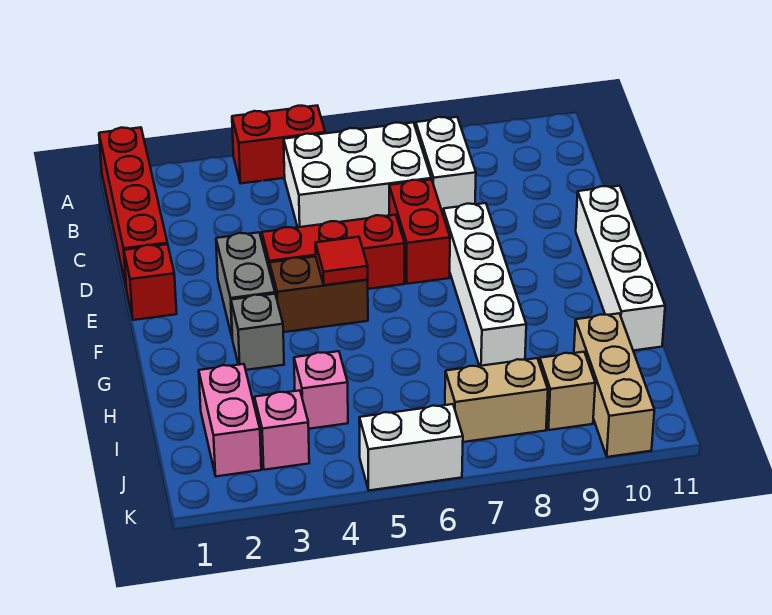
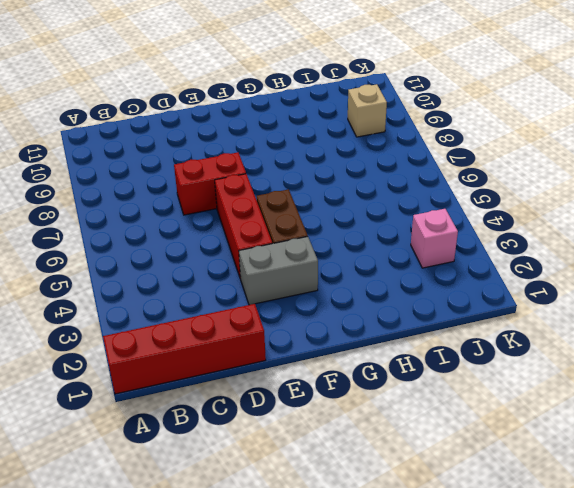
none -> red 1x2 brick [232,106,325,183]
none -> white 2x3 brick [284,122,431,227]
none -> white 1x2 brick [416,117,476,213]

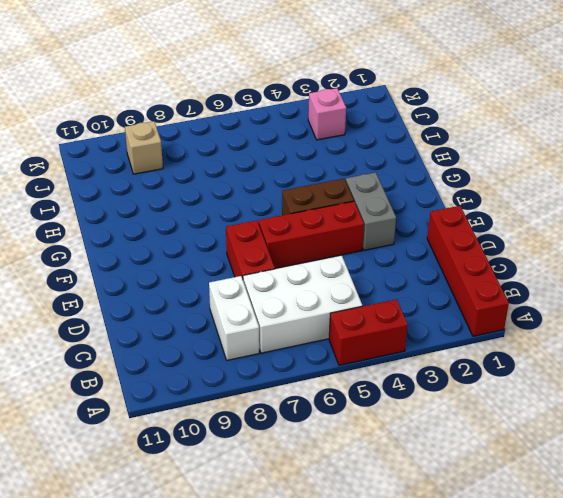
none -> red 1x1 brick [124,244,177,320]
none -> white 1x4 brick [443,203,526,366]
none -> white 1x4 brick [576,186,665,351]

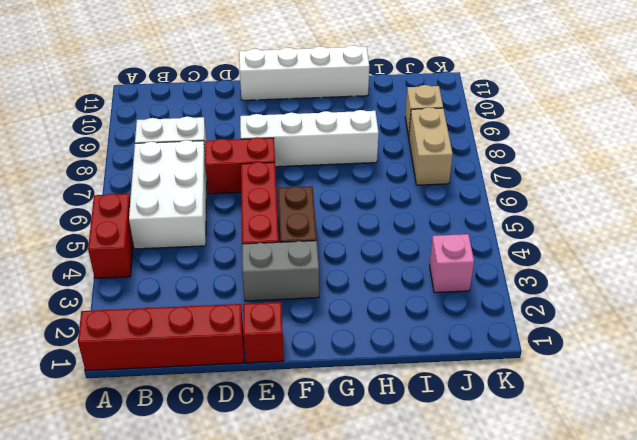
none -> grey 1x1 brick [231,294,284,370]
none -> pink 1x2 brick [199,364,261,476]
none -> pink 1x1 brick [294,351,348,429]

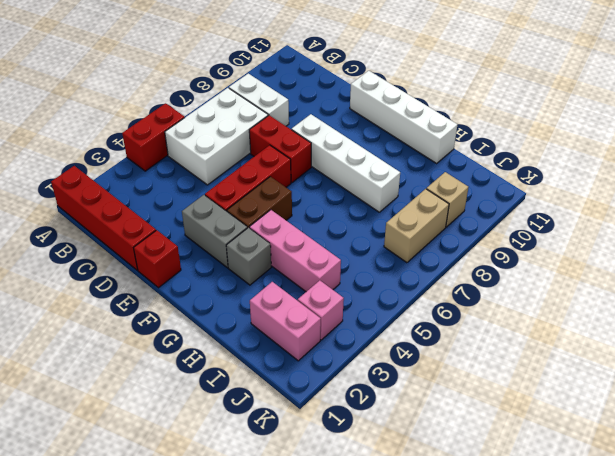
pink 1x3 brick [250,210,341,292] -> pink 1x1 brick [294,351,348,429]
none -> tan 1x3 brick [574,313,654,457]
none -> white 1x2 brick [359,404,463,490]
none -> red 1x1 tile [315,237,368,285]

